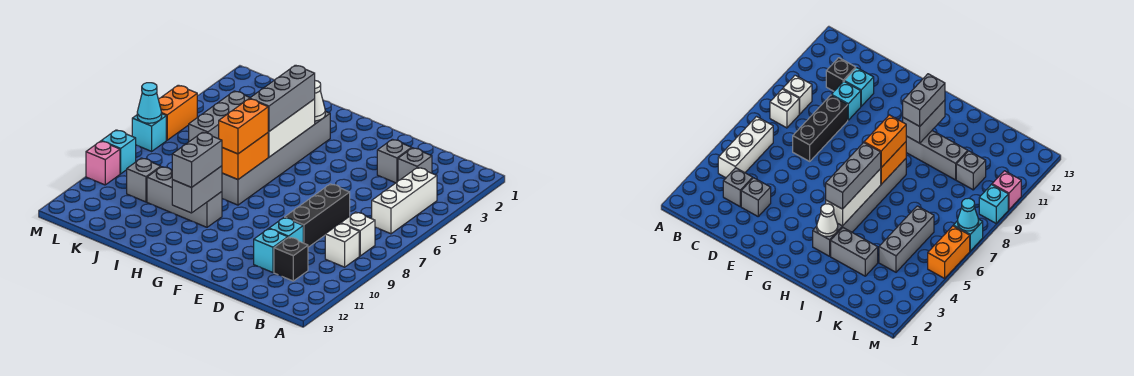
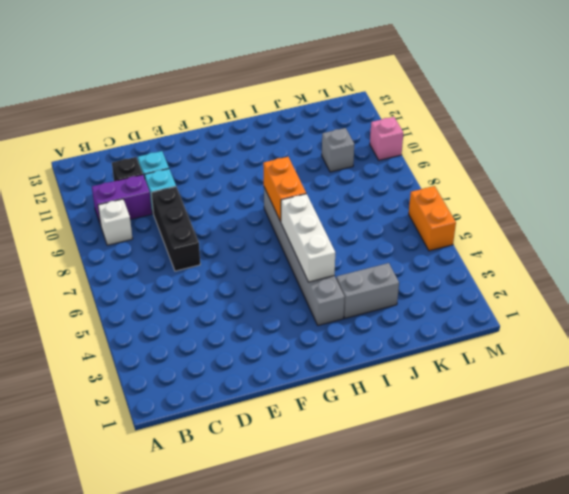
purple 1x2 brick [92,175,152,225] -> none
none -> white 1x3 brick [372,167,437,234]
none -> white 1x1 brick [341,212,375,256]
none -> grey 1x1 brick [398,148,432,181]

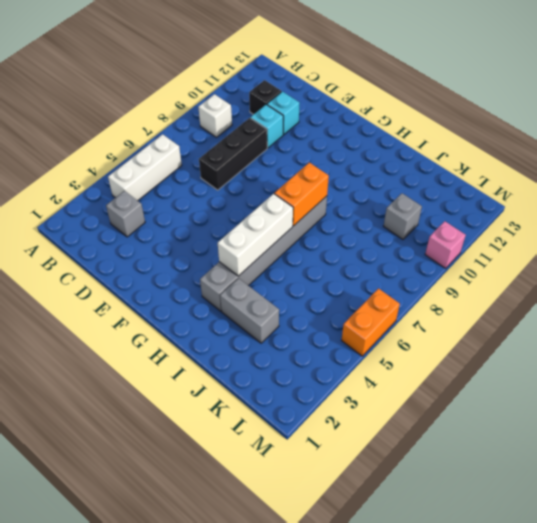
none -> white 1x1 brick [341,212,375,256]
none -> grey 1x1 brick [377,139,412,183]
none -> grey 1x3 brick [147,167,222,227]

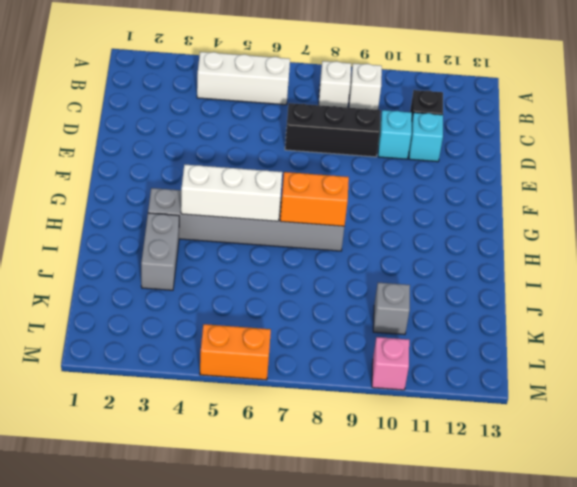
none -> grey 1x1 brick [398,148,432,181]
none -> grey 1x1 brick [377,139,412,183]
none -> grey 1x3 brick [147,167,222,227]

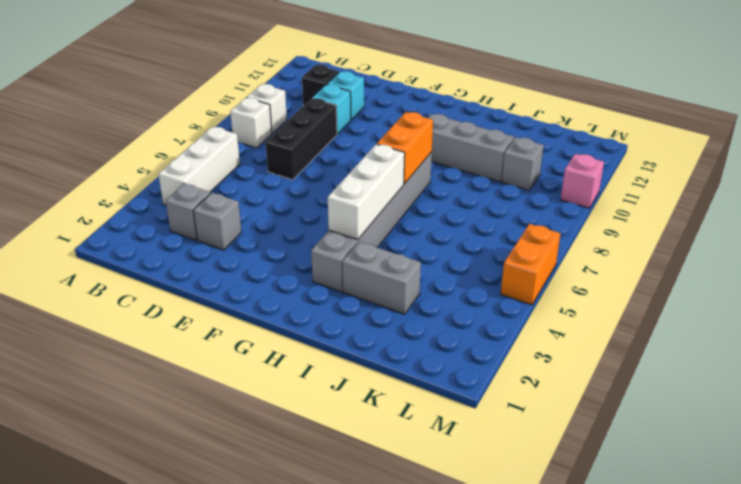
none -> grey 1x3 brick [189,91,250,142]
none -> cyan 1x1 brick [132,114,166,151]
none -> cyan 1x1 brick [102,130,136,174]

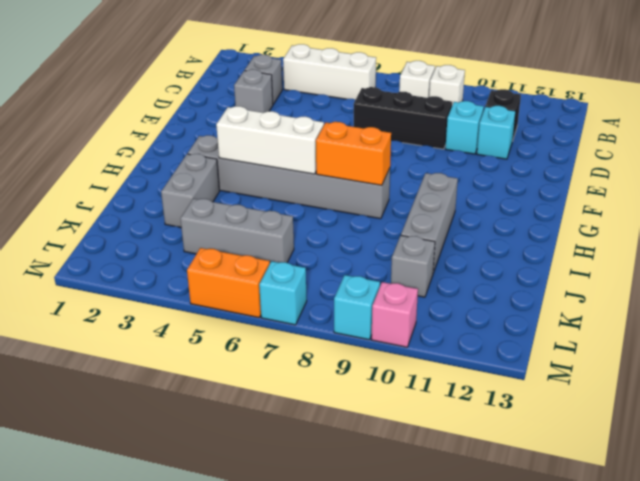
none -> white 1x1 cone [315,81,325,121]
none -> grey 1x2 brick [172,166,222,213]
none -> cyan 1x1 cone [137,83,162,123]

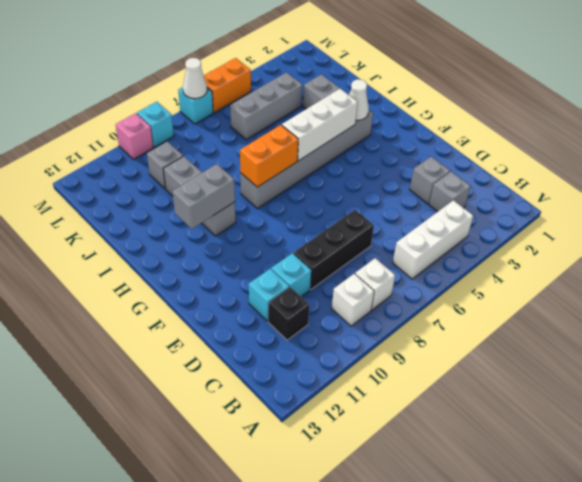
white 1x1 cone [183,58,207,99] -> cyan 1x1 cone [137,83,162,123]
none -> grey 1x3 brick [250,65,315,132]
none -> orange 1x2 brick [219,99,268,154]
none -> grey 1x2 brick [172,132,222,187]

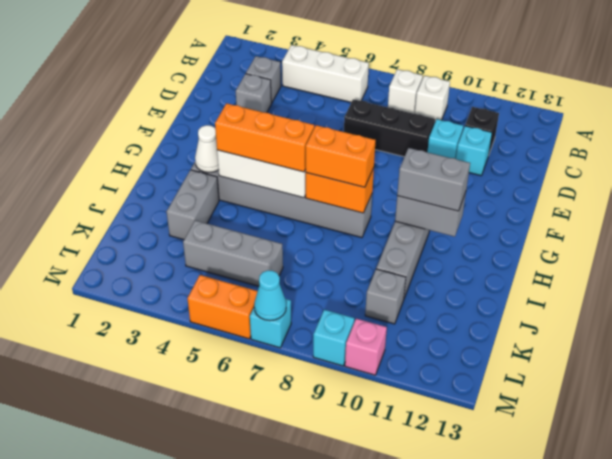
orange 1x3 brick [215,103,314,172] -> grey 1x3 brick [250,65,315,132]

